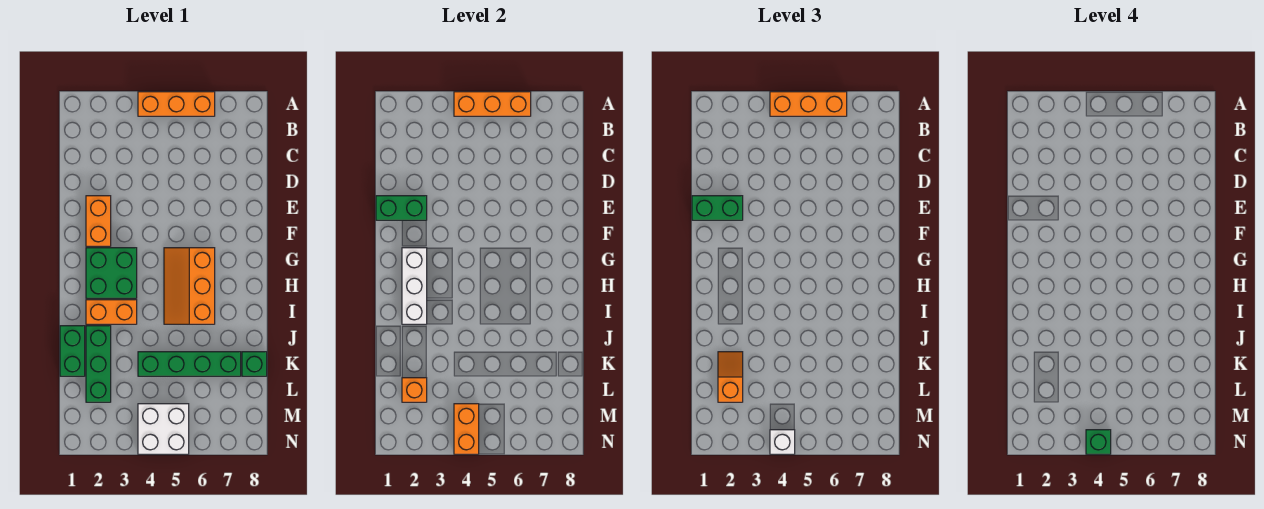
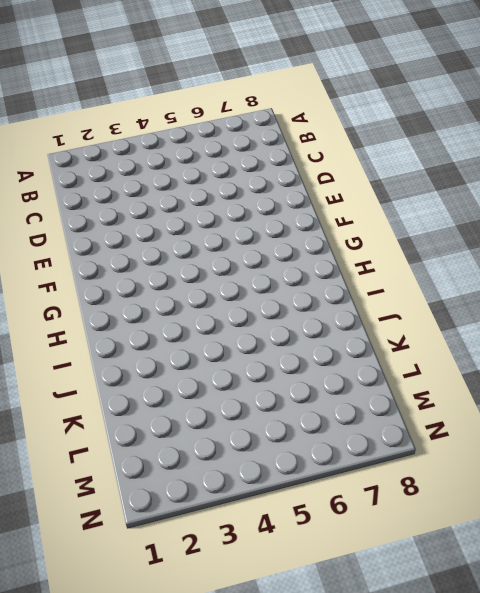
none -> orange 1x3 brick [138,92,215,116]
none -> orange 1x2 brick [86,196,111,246]
none -> green 2x2 brick [86,248,137,298]

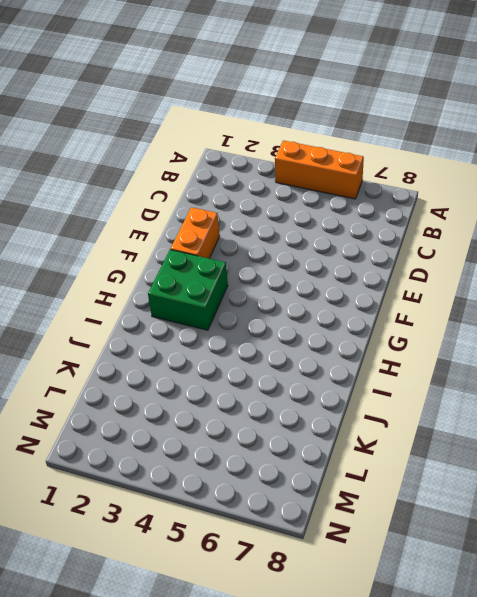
none -> orange 2x3 slope [164,248,215,324]
none -> orange 1x2 brick [86,300,137,324]
none -> green 1x2 brick [60,326,85,376]

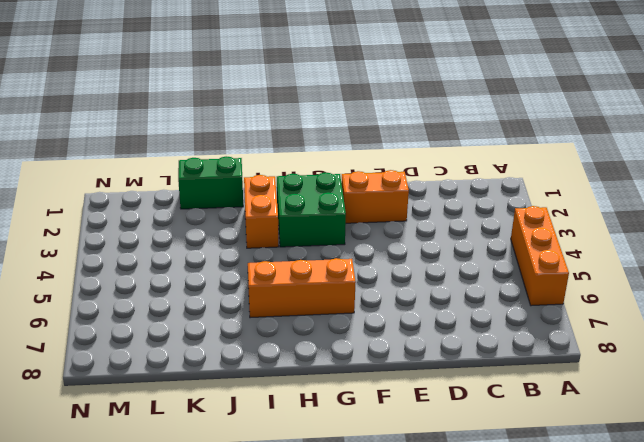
none -> green 1x3 brick [86,326,111,402]
none -> green 1x4 brick [138,352,241,376]
none -> green 1x1 brick [242,352,267,376]

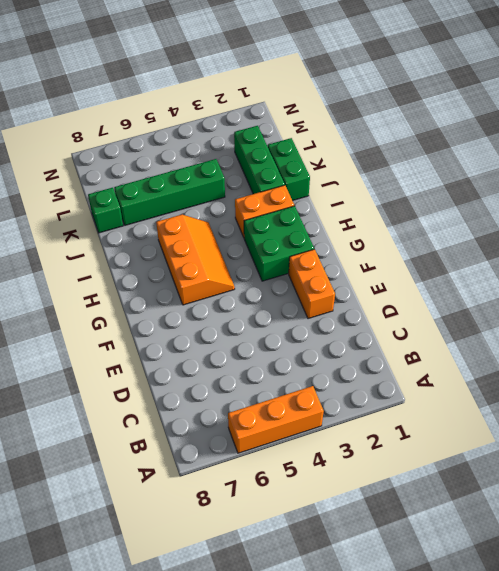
none -> white 2x2 brick [138,404,189,454]
none -> orange 1x3 brick [454,92,531,116]
none -> green 1x2 brick [376,196,427,220]

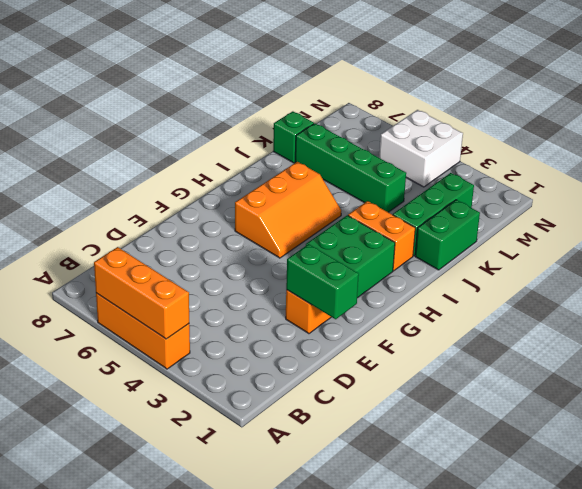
none -> white 1x3 brick [402,248,427,324]
none -> orange 1x1 brick [402,378,427,402]
none -> orange 1x2 brick [454,404,479,454]

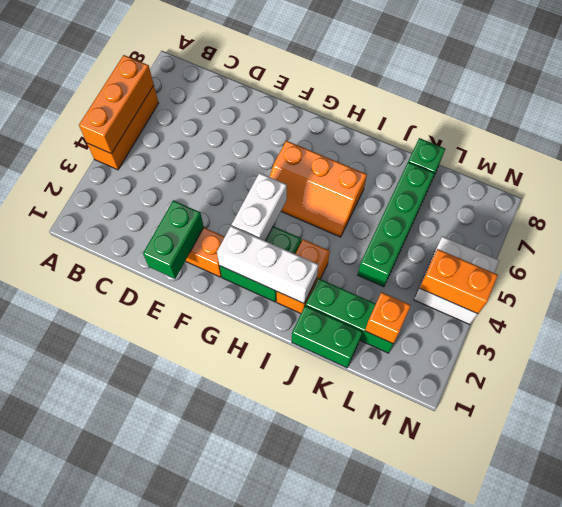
white 1x2 brick [232,173,287,241] -> none
none -> orange 1x3 brick [770,92,847,116]
none -> green 1x2 brick [692,196,743,220]
none -> orange 1x2 slope [718,352,743,402]

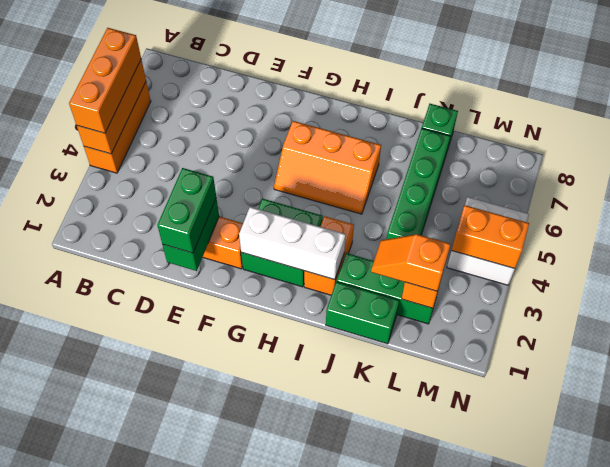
none -> white 1x1 brick [770,430,795,454]
none -> green 1x1 brick [1086,430,1111,454]

